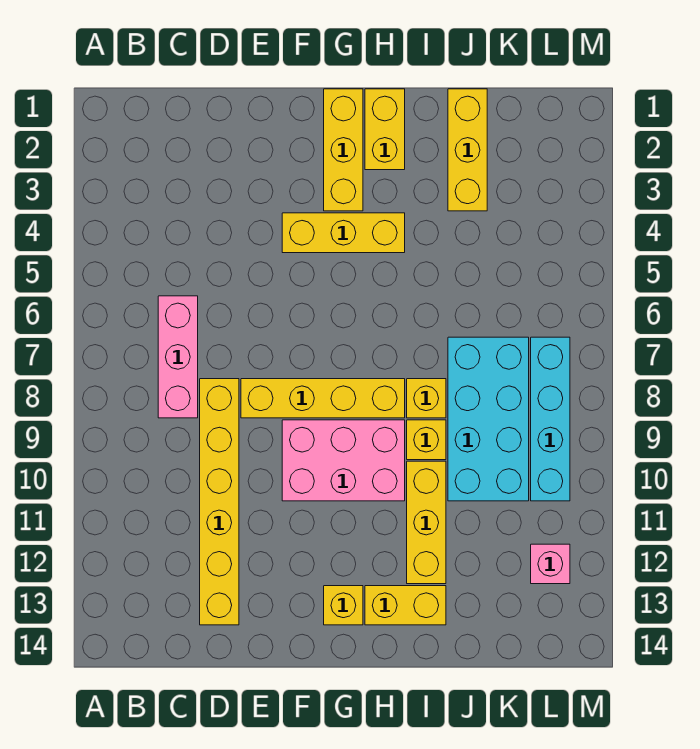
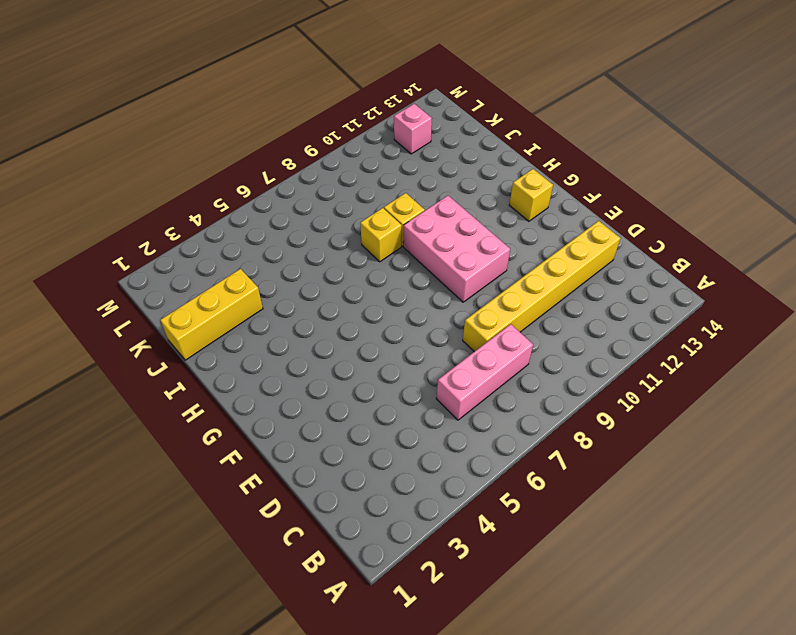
none -> yellow 1x4 brick [241,379,405,418]
none -> yellow 1x3 brick [282,213,405,253]
none -> yellow 1x3 brick [324,89,363,211]

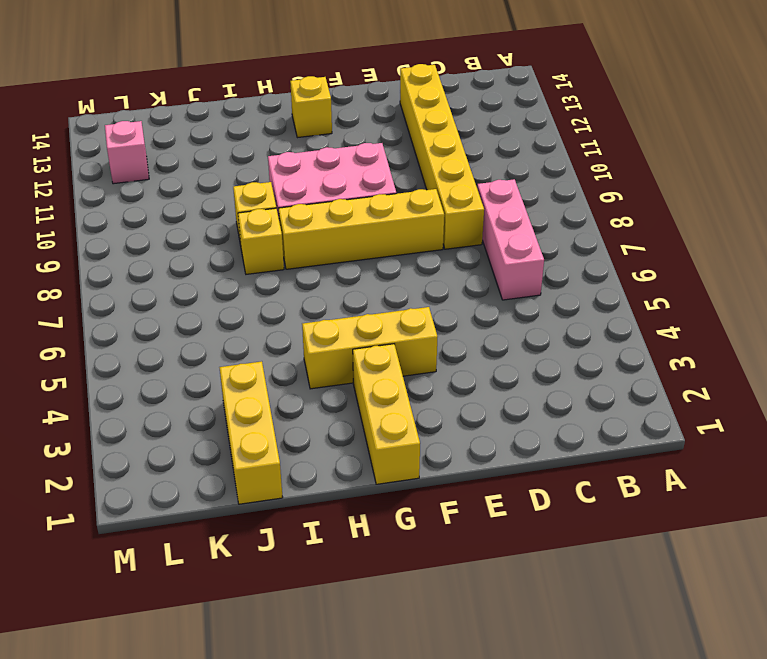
none -> yellow 1x2 brick [365,89,405,170]
none -> yellow 1x2 brick [365,586,446,625]
none -> yellow 1x3 brick [407,461,446,584]

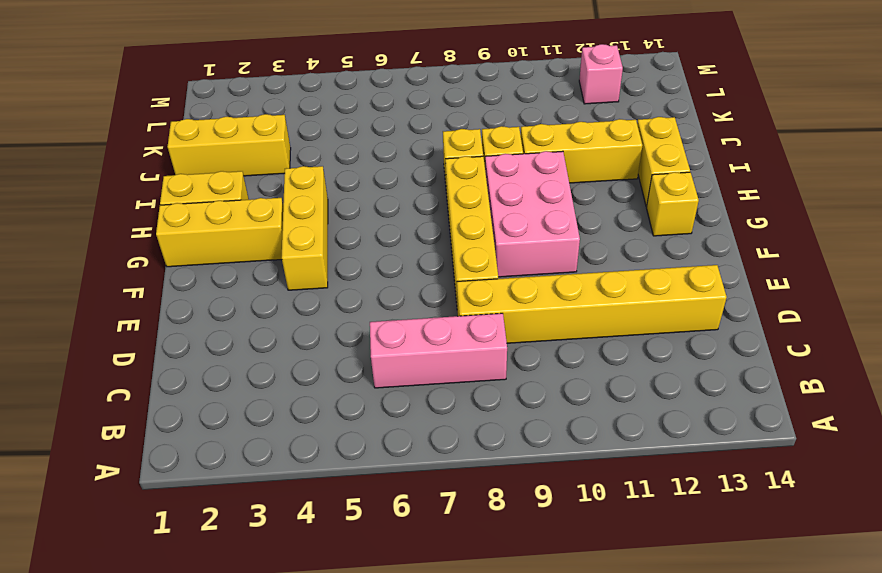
none -> cyan 2x4 brick [448,337,529,501]
none -> cyan 1x4 brick [531,337,570,501]

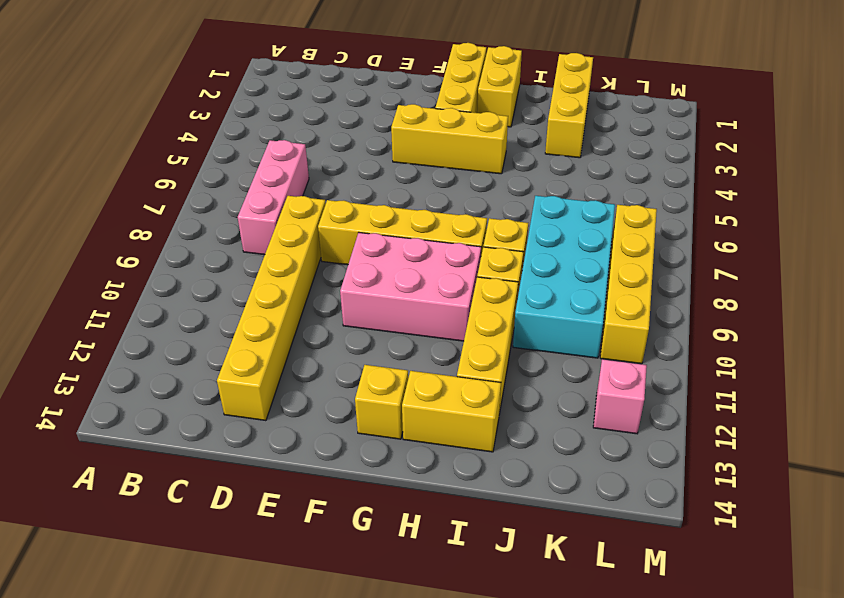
yellow 1x4 brick [600,205,657,364] -> cyan 1x4 brick [531,337,570,501]

